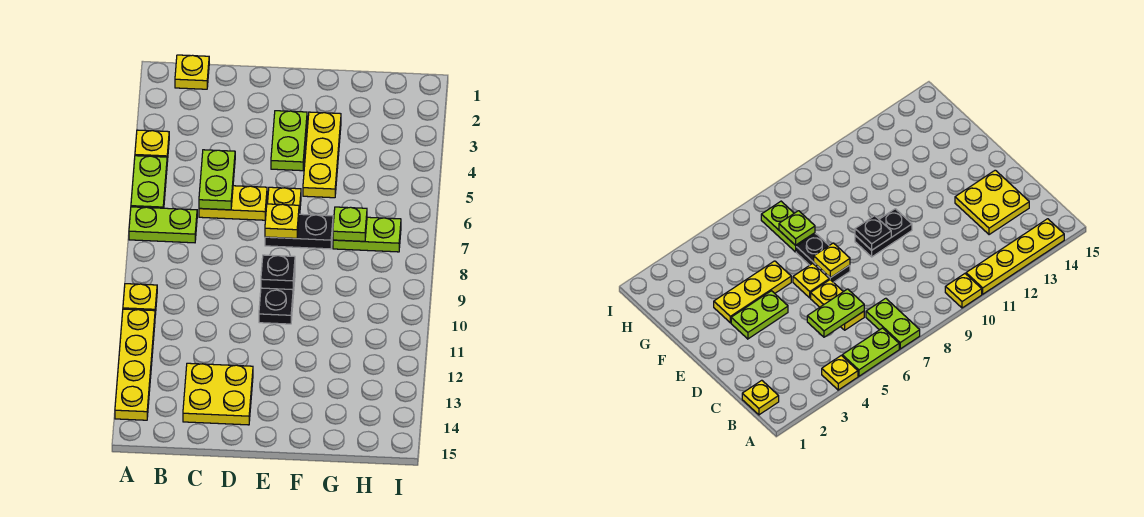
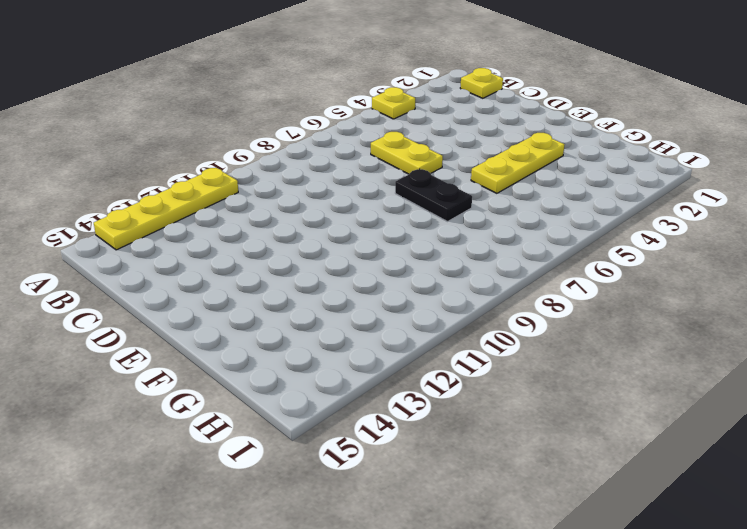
none -> lime 1x2 plate [131,156,167,208]
none -> lime 1x2 plate [129,207,197,243]
none -> yellow 1x1 plate [123,284,157,315]

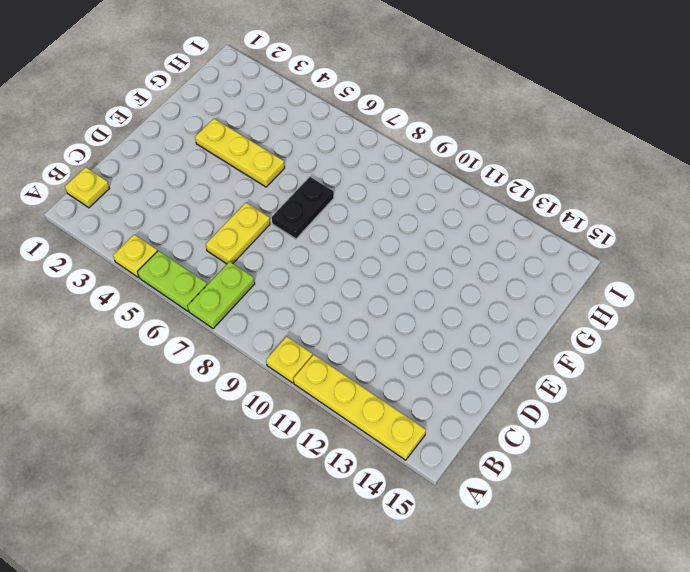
none -> yellow 2x2 plate [183,363,253,425]
none -> lime 1x2 plate [271,111,307,171]
none -> yellow 1x1 plate [268,187,301,214]

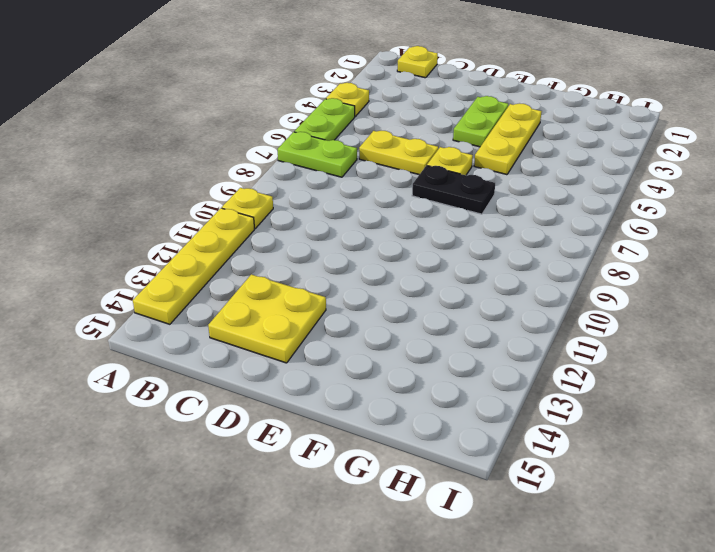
none -> black 1x2 plate [259,273,295,324]
none -> lime 1x2 plate [333,217,401,252]
none -> lime 1x2 plate [199,150,235,210]

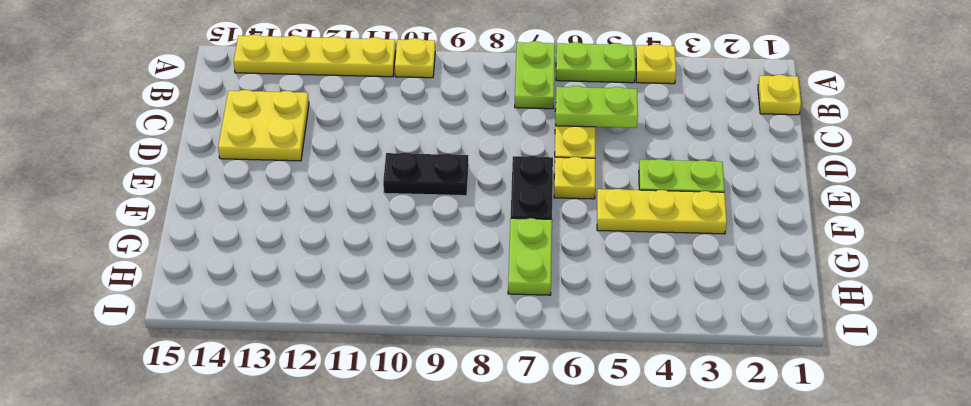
none -> yellow 1x1 plate [265,204,299,238]
none -> black 1x1 plate [261,255,295,290]
none -> lime 1x1 plate [333,207,367,241]

